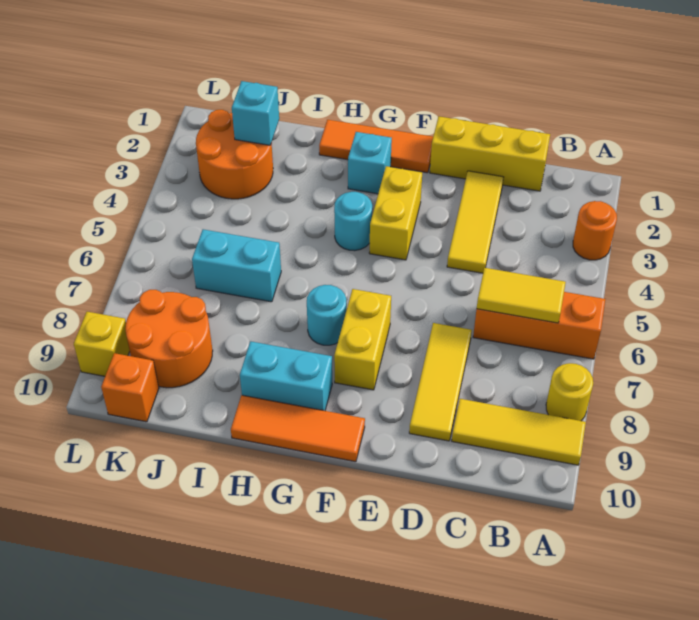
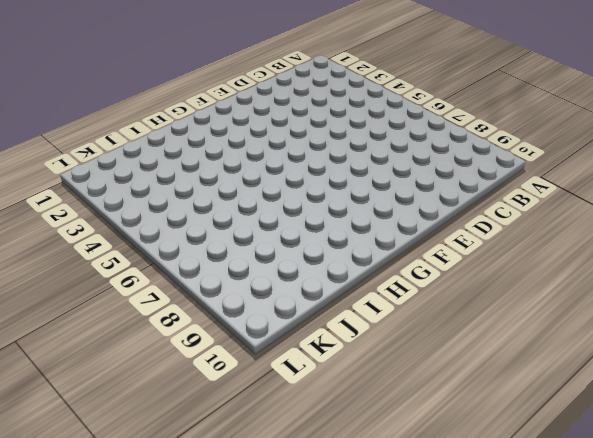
none -> orange 1x1 round brick [573,201,617,260]
none -> orange 1x3 brick [473,292,605,359]
none -> yellow 1x1 round brick [546,363,593,421]

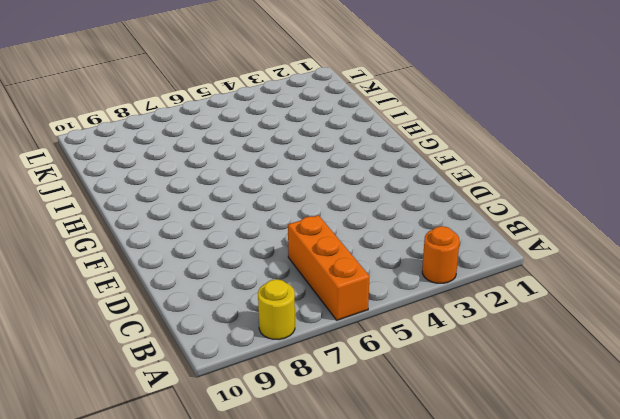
none -> yellow 1x3 tile [452,399,586,465]
none -> yellow 1x3 brick [430,116,550,191]
none -> yellow 1x3 tile [447,171,504,273]

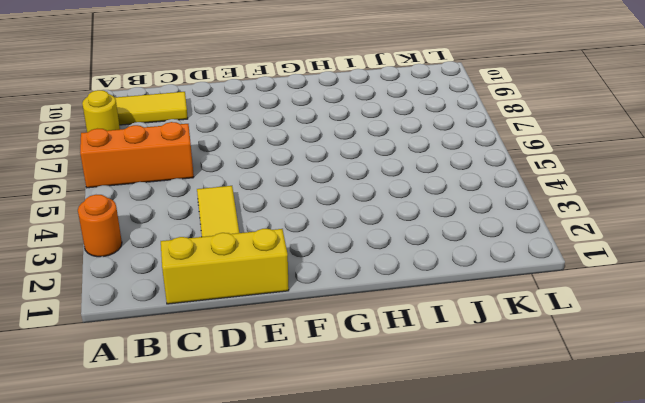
none -> yellow 1x3 tile [409,323,472,441]
none -> orange 1x3 tile [319,120,433,173]
none -> yellow 1x2 brick [369,166,422,260]

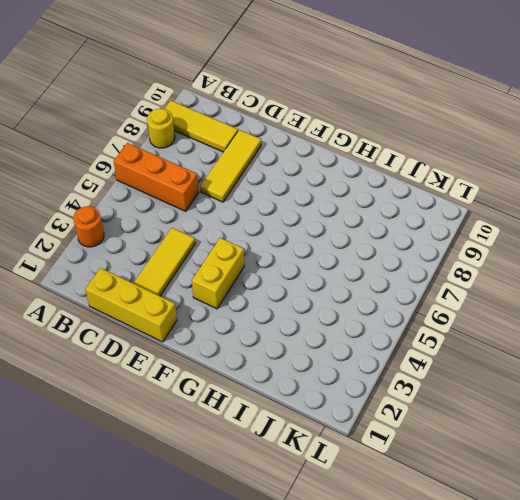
none -> orange 1x3 tile [319,120,433,173]
none -> yellow 1x2 brick [334,289,391,390]
none -> orange 1x3 tile [231,395,365,462]

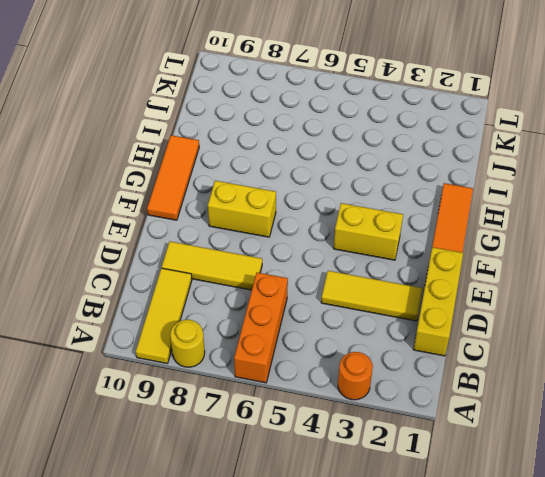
none -> cyan 1x1 brick [348,132,392,194]
none -> cyan 1x1 round brick [334,192,372,251]
none -> cyan 1x1 round brick [307,285,347,345]

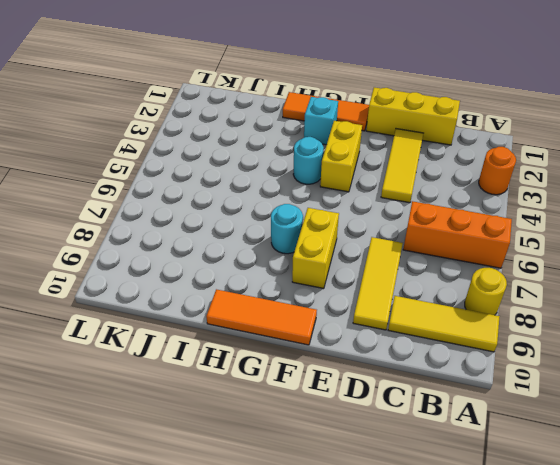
none -> cyan 1x2 brick [240,341,332,411]
none -> cyan 1x2 brick [192,229,281,302]
none -> orange 2x2 round brick [196,110,273,199]

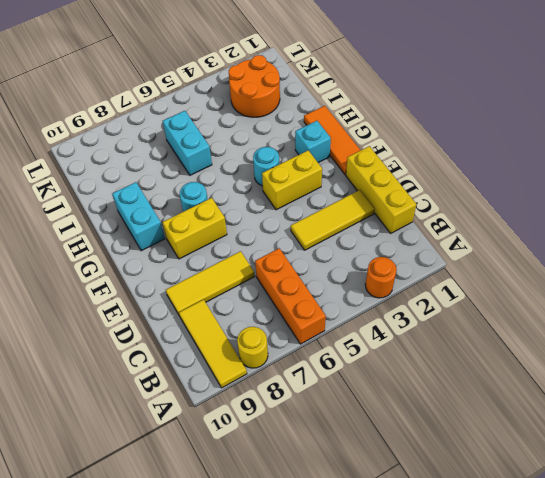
none -> orange 1x3 tile [231,395,365,462]
none -> orange 2x2 round brick [125,290,213,388]
none -> orange 1x1 brick [101,353,159,422]

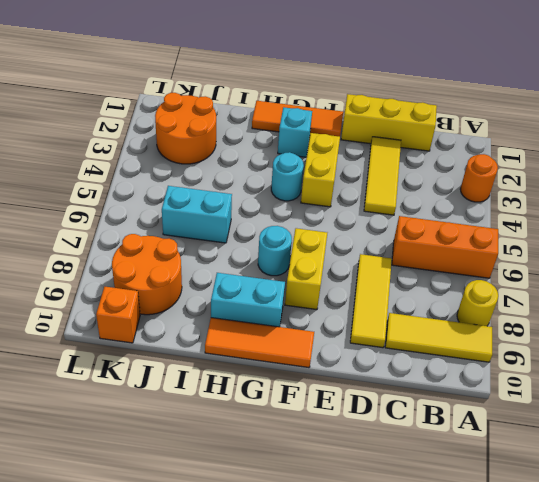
none -> yellow 1x1 brick [74,312,130,376]
none -> yellow 1x2 tile [477,268,566,323]
none -> cyan 1x1 brick [232,81,279,145]

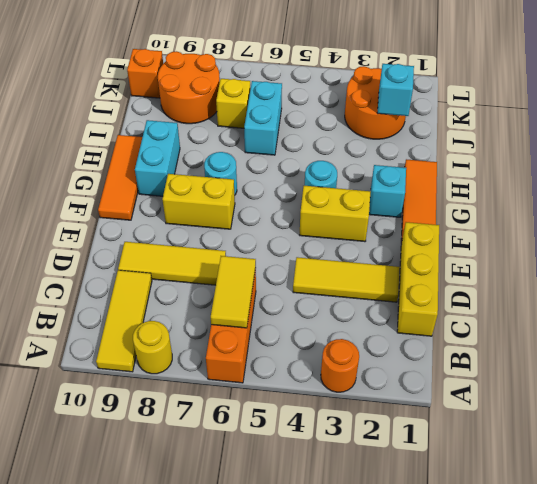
yellow 1x1 brick [216,79,251,128] -> yellow 1x1 brick moved to [74,312,130,376]

